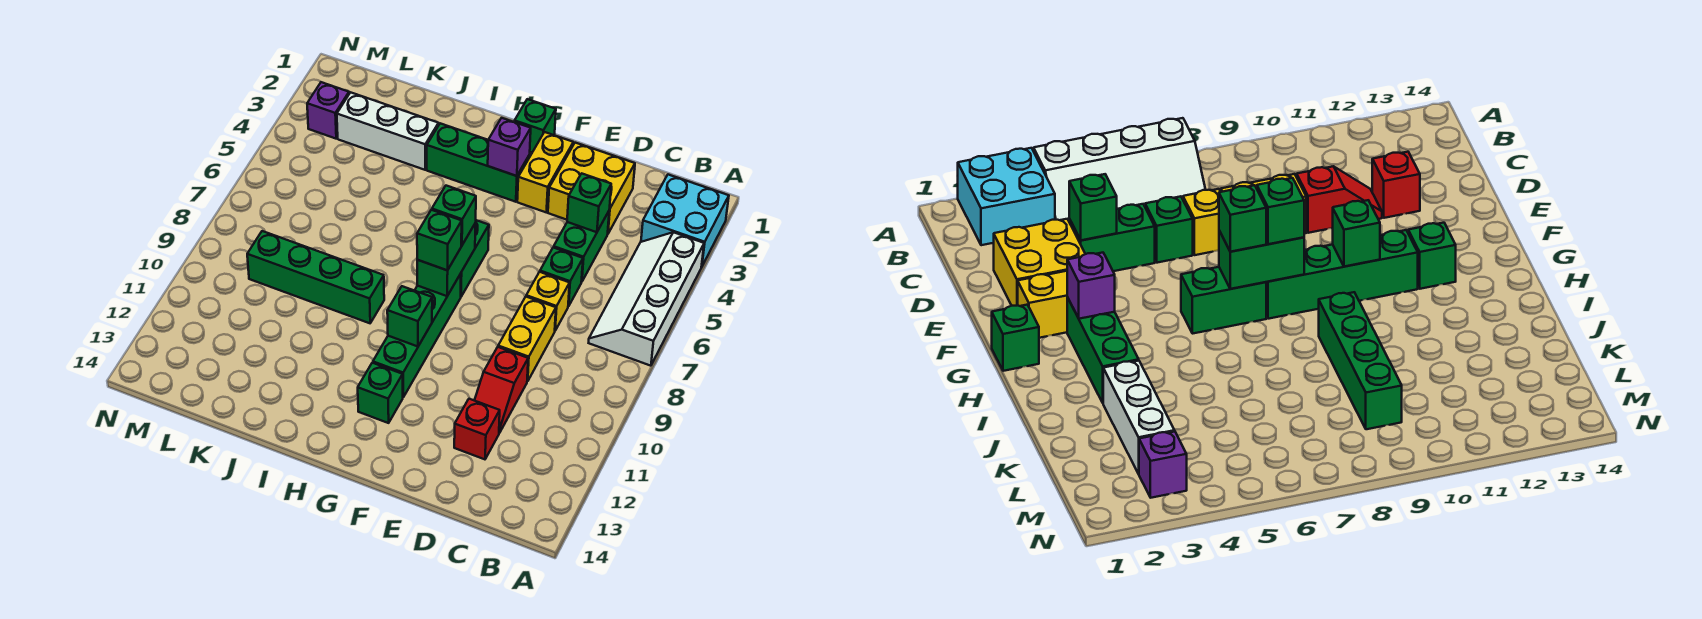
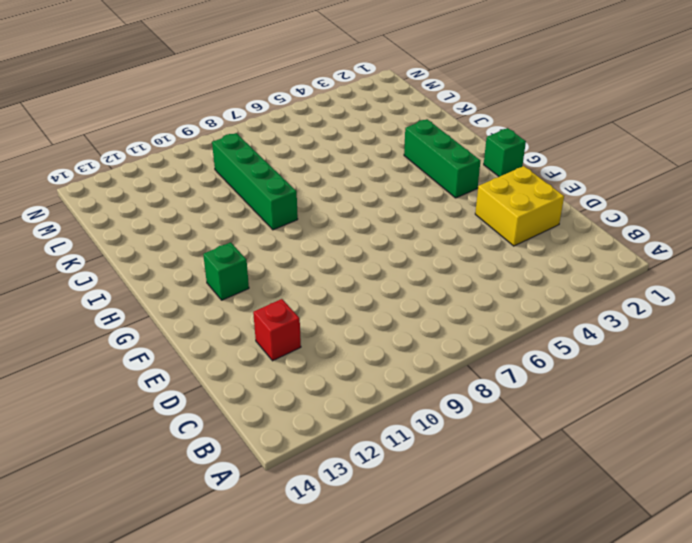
none -> cyan 2x2 brick [641,175,729,267]
none -> white 2x4 slope [589,232,704,366]
none -> green 1x2 brick [554,211,609,282]

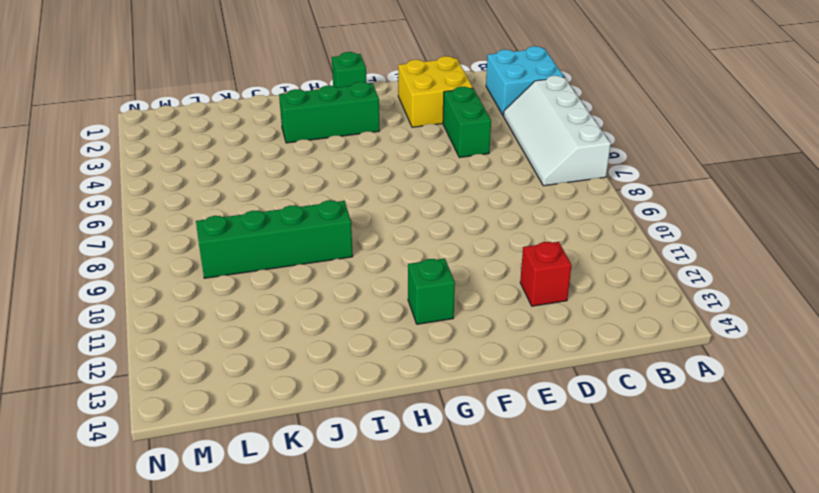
none -> green 1x1 brick [540,247,583,306]
none -> yellow 1x1 brick [526,272,570,330]
none -> yellow 1x2 brick [498,297,556,381]

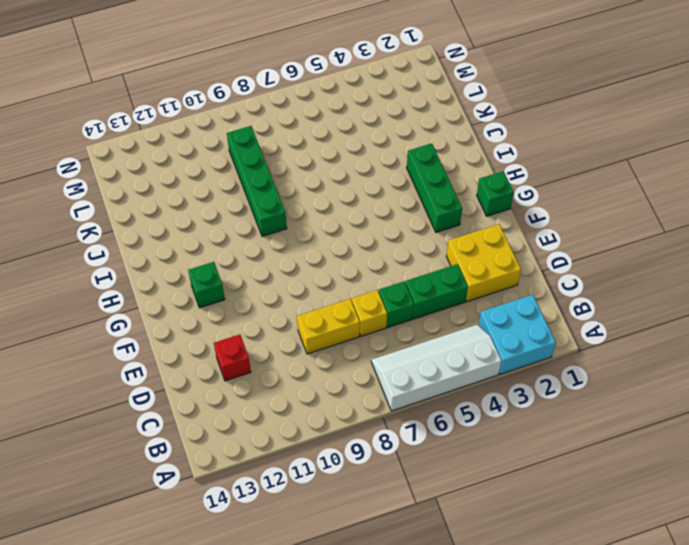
none -> red 1x2 slope [474,347,528,433]
none -> yellow 1x2 brick [517,132,574,212]
none -> green 1x2 brick [461,220,489,296]

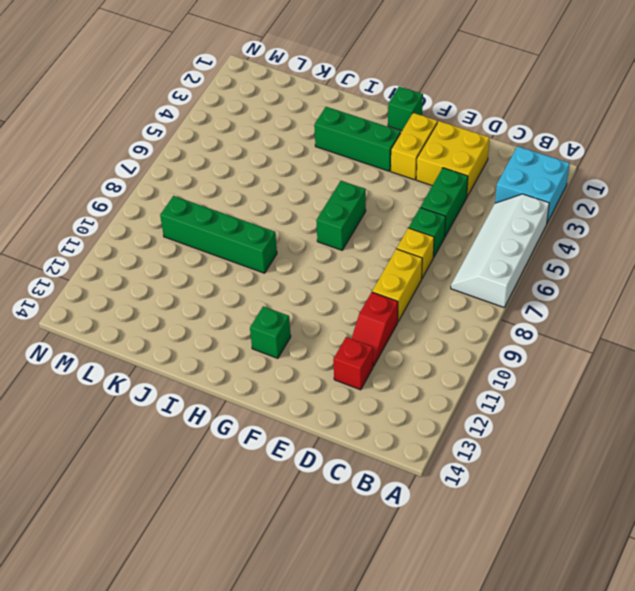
none -> green 1x4 brick [373,274,461,397]
none -> white 1x3 brick [337,92,439,170]
none -> purple 1x1 brick [307,82,349,139]

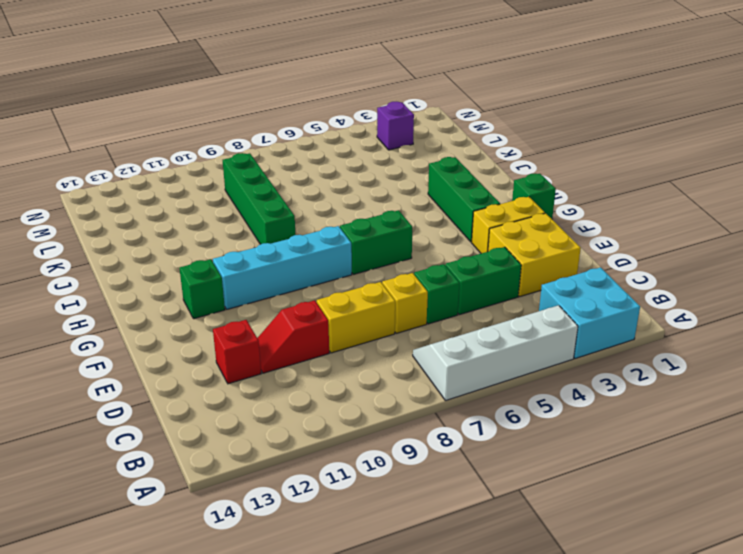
cyan 1x4 brick [213,226,352,309] -> green 1x4 brick [373,274,461,397]
none -> white 1x3 brick [337,92,439,170]
none -> green 1x1 brick [567,173,611,232]
none -> purple 1x1 brick [488,118,531,176]

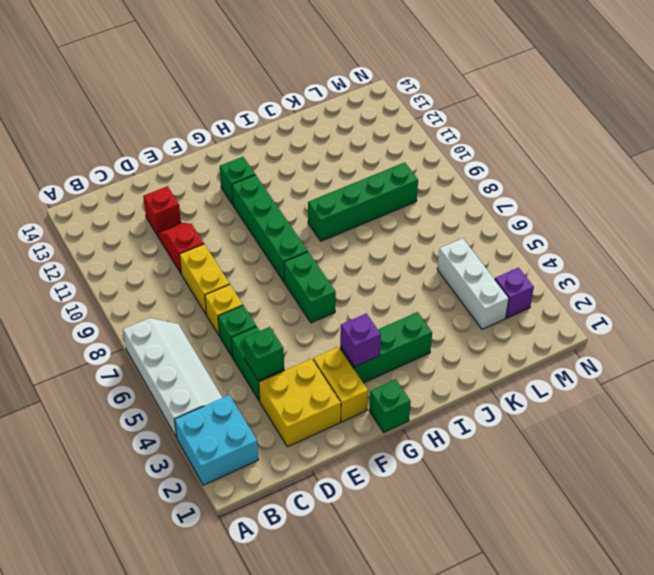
white 1x3 brick [437,238,509,329] -> white 1x3 brick turned to [337,92,439,170]
none -> green 1x2 brick [417,223,476,296]
none -> green 1x1 brick [387,286,432,346]
none -> green 1x1 brick [432,186,476,246]

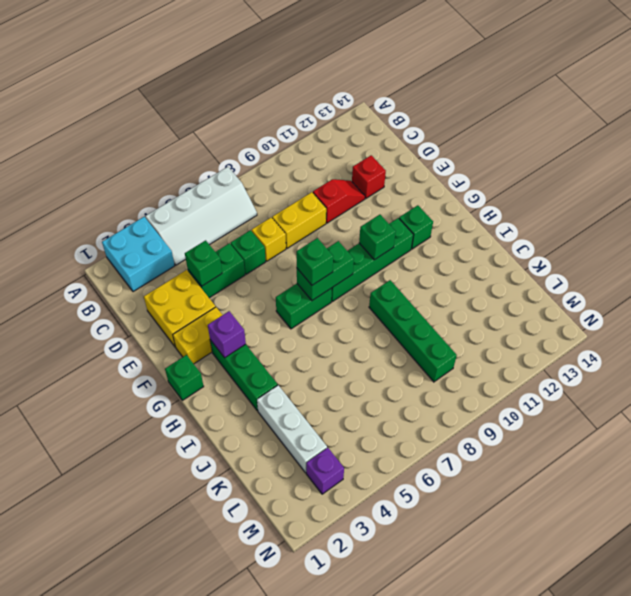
none -> green 1x1 brick [417,210,462,270]

